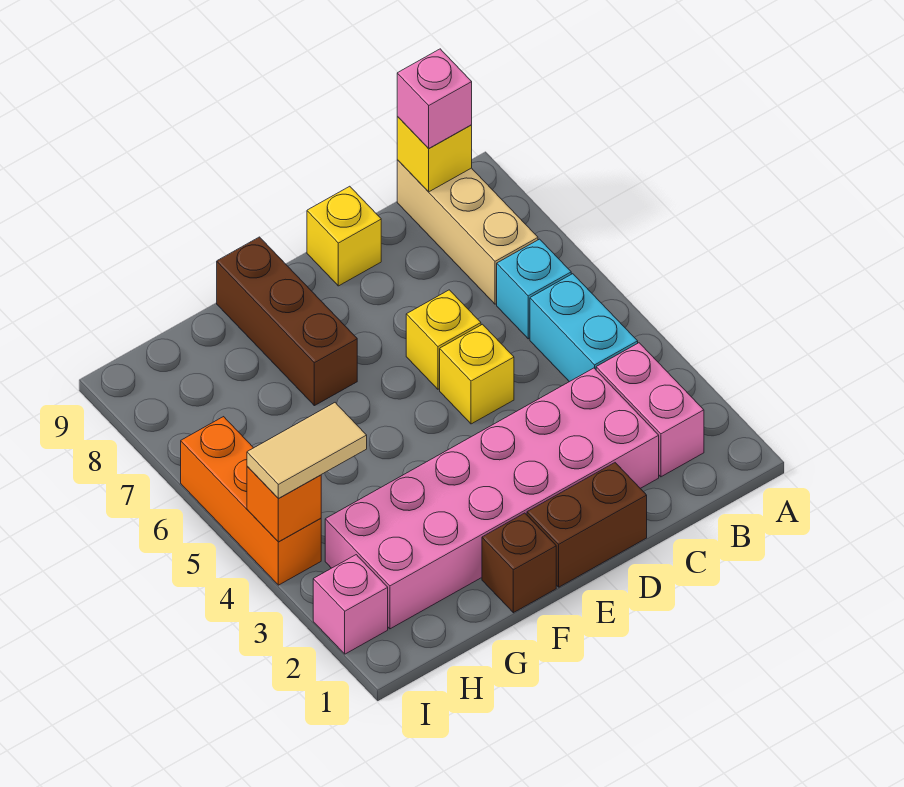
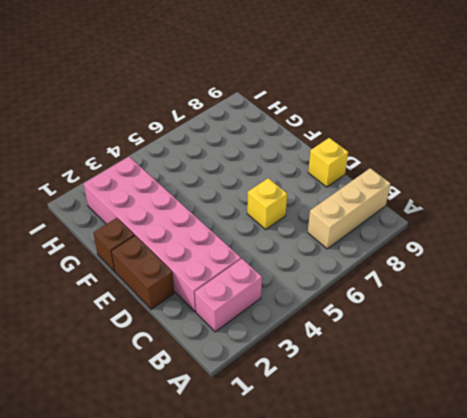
none -> cyan 1x2 brick [530,274,638,382]
none -> cyan 1x1 brick [497,239,571,339]
none -> yellow 1x1 brick [440,324,514,424]

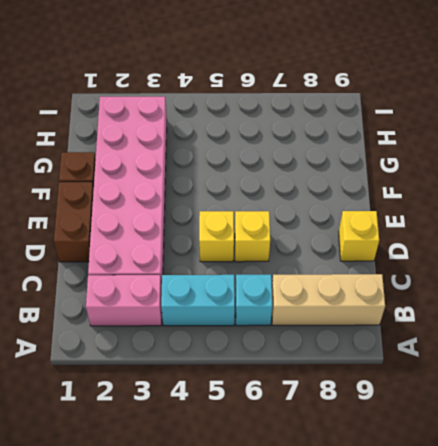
none -> brown 1x3 brick [217,237,357,406]
none -> pink 1x1 brick [313,555,388,654]
none -> orange 1x3 brick [181,417,321,585]

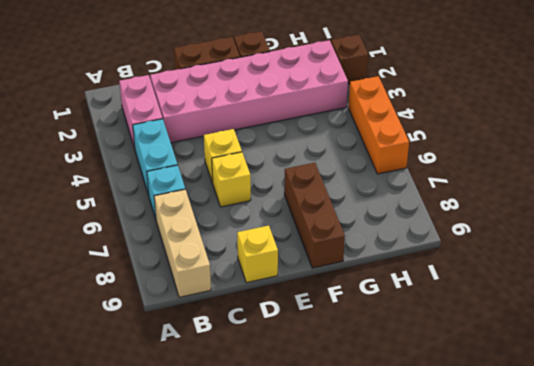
brown 1x1 brick [331,35,368,84] -> pink 1x1 brick [313,555,388,654]
none -> yellow 1x1 brick [397,117,472,192]
none -> orange 1x1 brick [247,466,321,542]
none -> pink 1x1 brick [397,49,472,148]

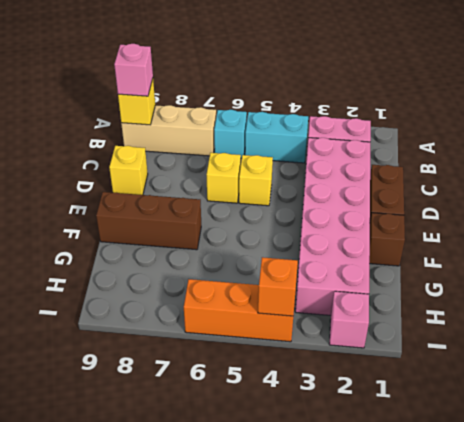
none -> tan 1x2 tile [247,403,367,498]

